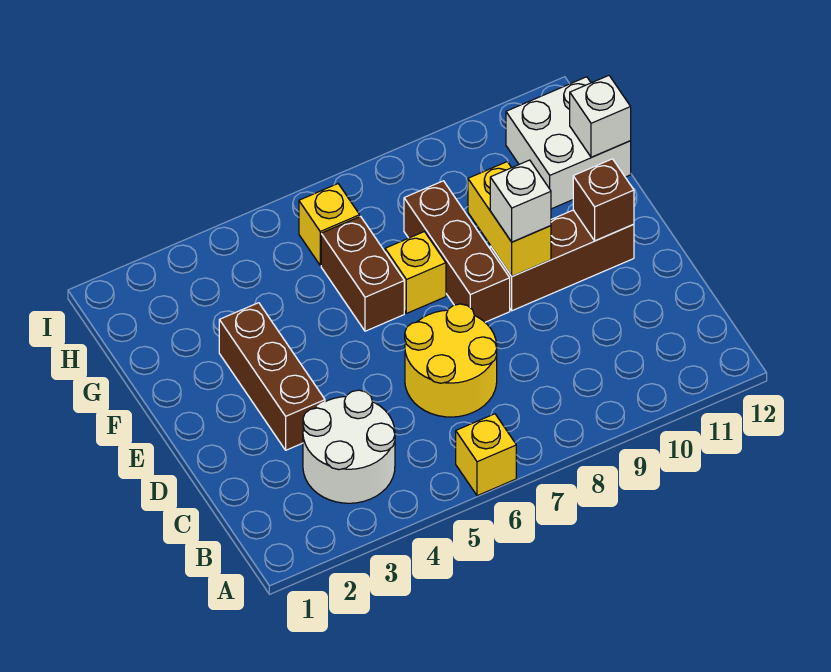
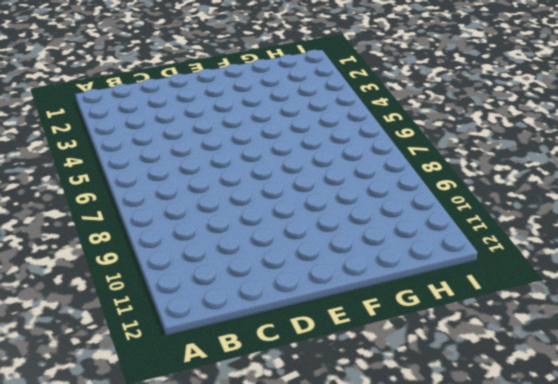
none -> yellow 1x1 brick [456,414,516,496]
none -> white 2x2 round brick [303,390,395,503]
none -> yellow 2x2 round brick [405,304,497,417]

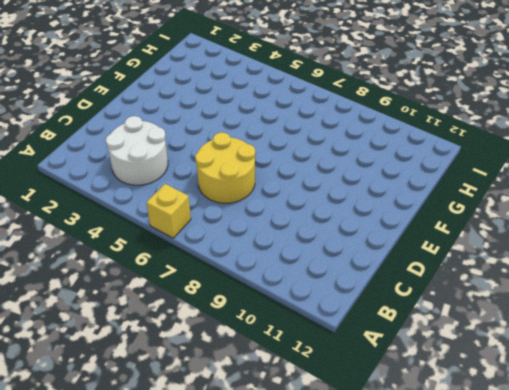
none -> brown 1x3 brick [219,303,325,450]
none -> brown 1x3 brick [404,181,510,322]
none -> brown 1x3 brick [490,210,634,311]

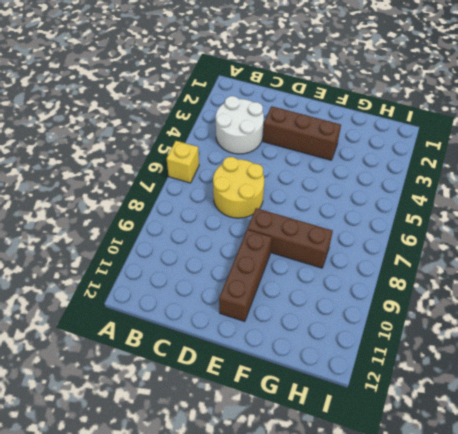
none -> brown 1x2 brick [321,216,404,331]
none -> yellow 1x1 brick [385,232,446,313]
none -> white 2x2 brick [506,77,631,209]

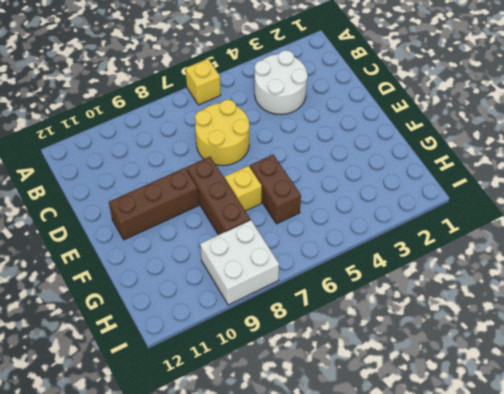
white 2x2 brick [200,220,279,305] -> white 2x2 brick moved to [506,77,631,209]
none -> brown 1x3 brick [219,303,325,450]
none -> yellow 1x1 brick [299,184,360,265]
none -> yellow 1x2 brick [468,162,551,276]

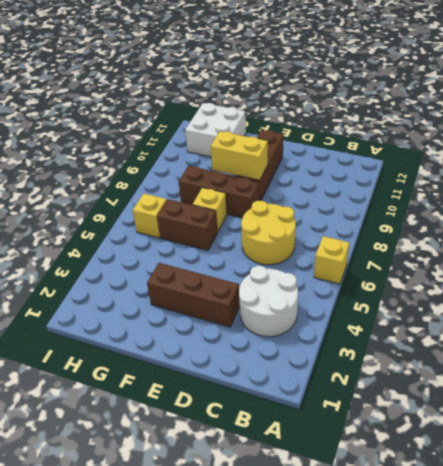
none -> brown 1x1 brick [573,159,634,241]
none -> white 1x1 brick [570,76,631,157]
none -> white 1x1 brick [490,160,551,242]

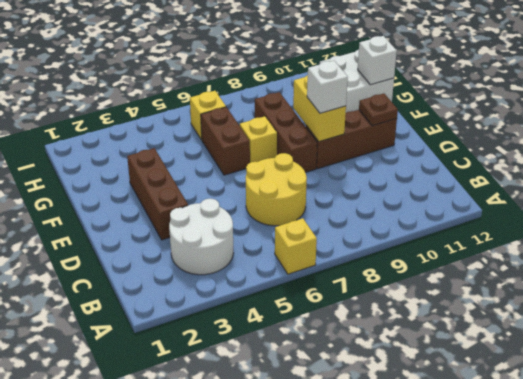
brown 1x1 plate [359,94,398,126] -> brown 1x1 brick [573,159,634,241]

